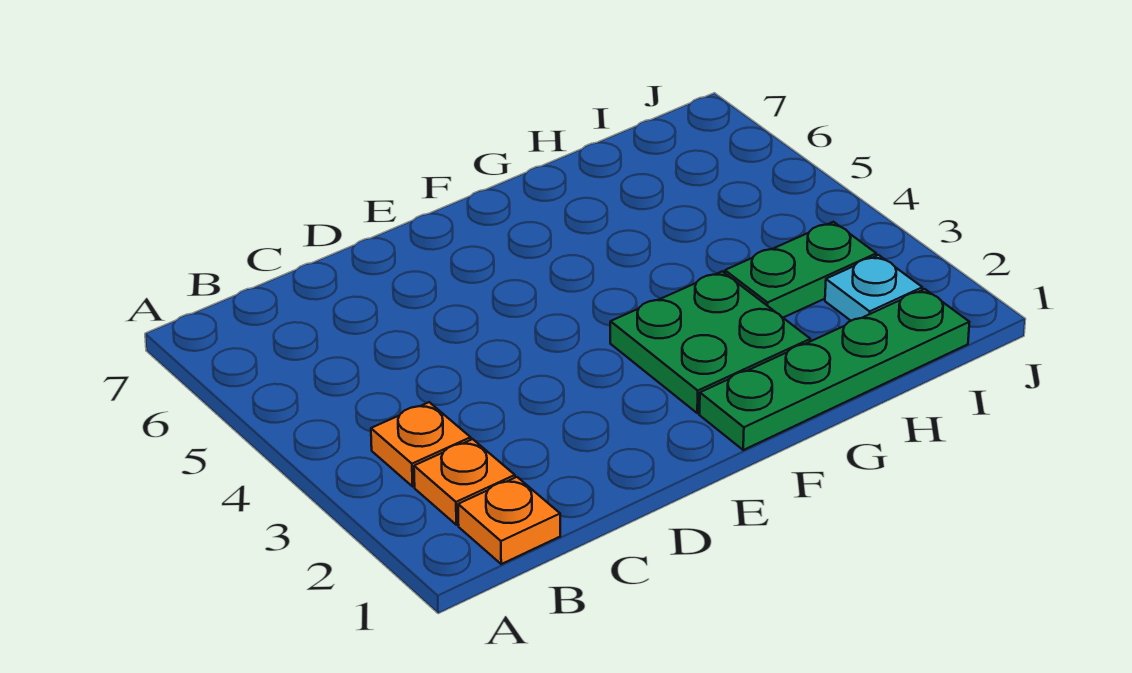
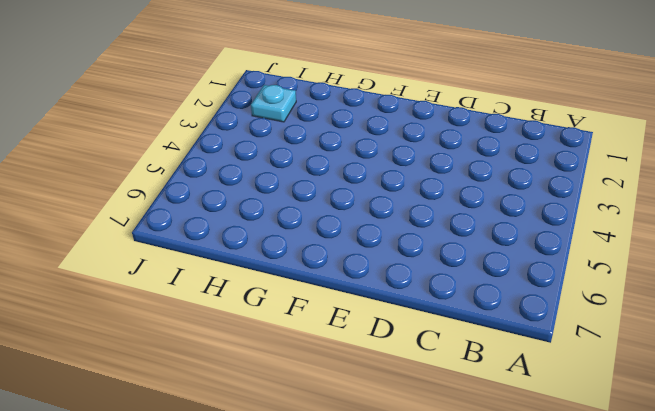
none -> orange 1x1 plate [458,477,560,564]
none -> orange 1x1 plate [414,439,515,525]

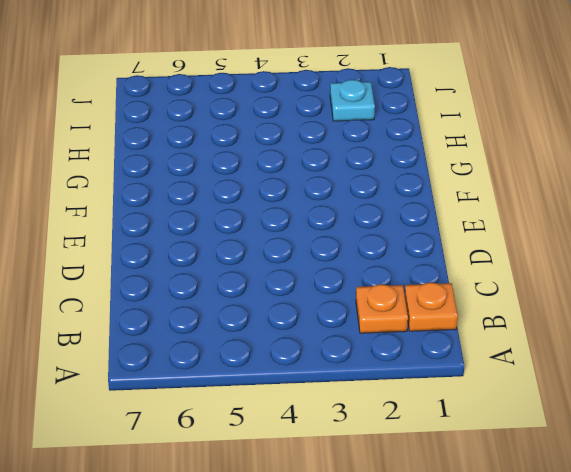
none -> orange 1x1 plate [371,402,471,486]
none -> green 1x4 plate [700,289,969,450]

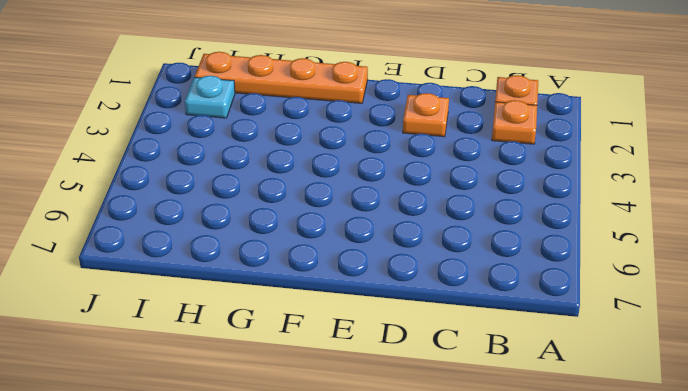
orange 1x1 plate [403,93,449,137] -> orange 1x1 plate moved to [371,402,471,486]
orange 1x4 plate [195,52,368,103] -> green 1x4 plate [700,289,969,450]
none -> green 2x2 plate [610,271,810,413]
none -> green 1x2 plate [725,222,876,318]

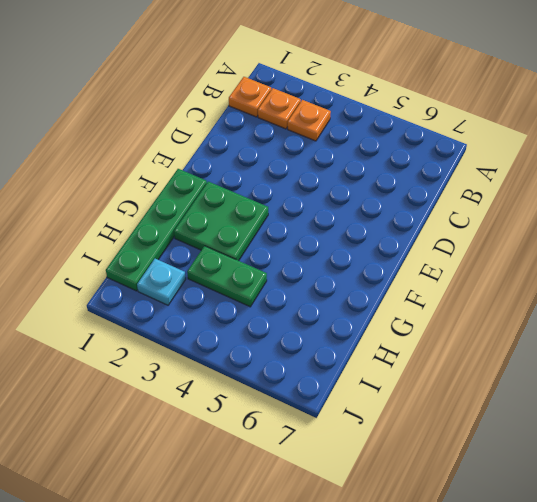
green 1x2 plate [187,246,267,307] -> green 1x2 plate turned to [725,222,876,318]

